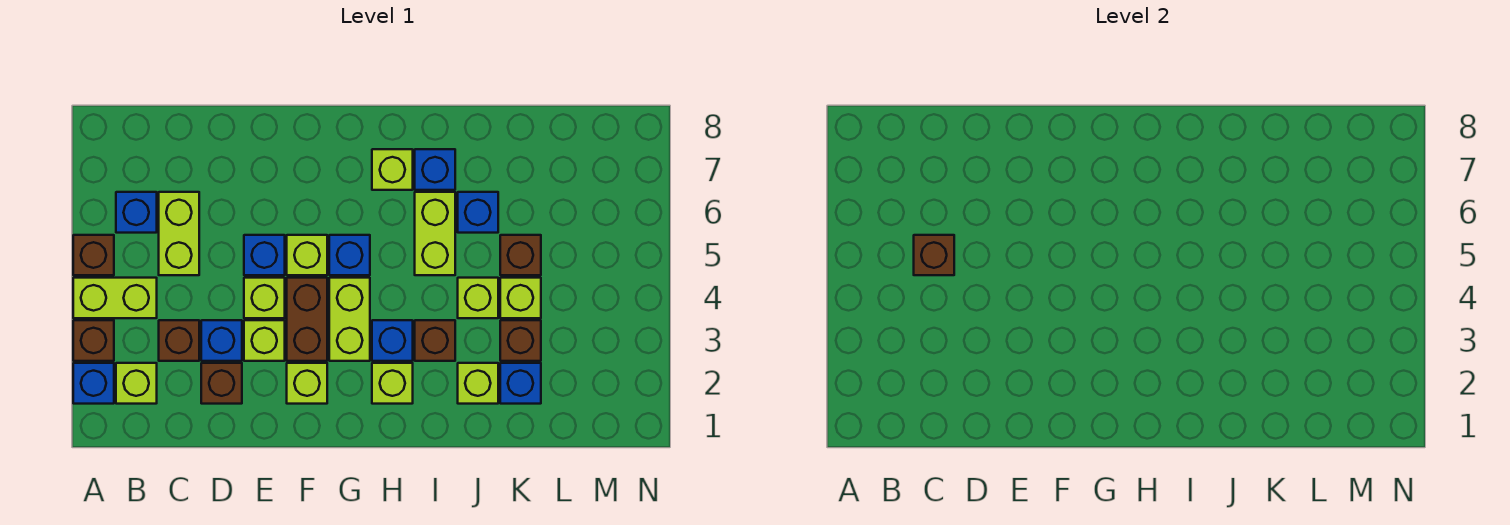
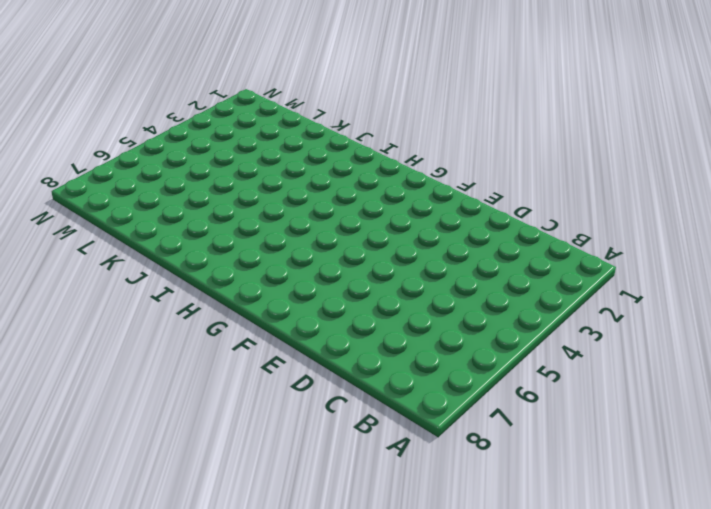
none -> blue 1x1 brick [73,363,114,404]
none -> brown 1x1 brick [73,320,114,361]
none -> lime 1x2 brick [73,278,157,318]
none -> brown 1x1 brick [73,235,114,275]

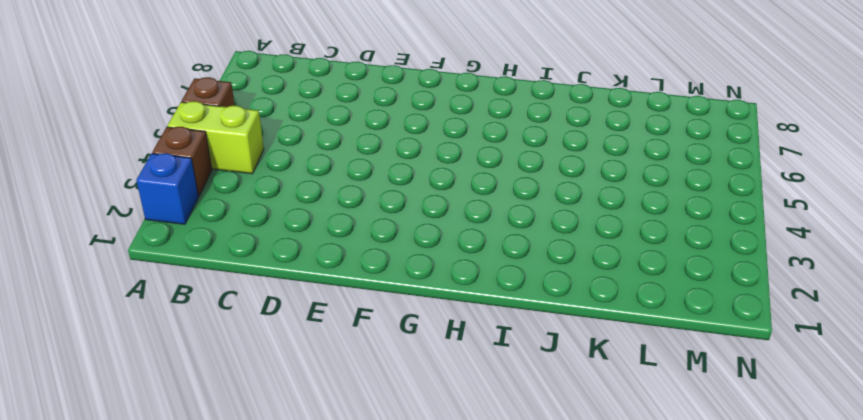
none -> lime 1x1 brick [116,363,157,404]
none -> blue 1x1 brick [116,192,157,233]
none -> brown 1x1 brick [159,320,199,361]
none -> lime 1x2 brick [159,192,199,275]

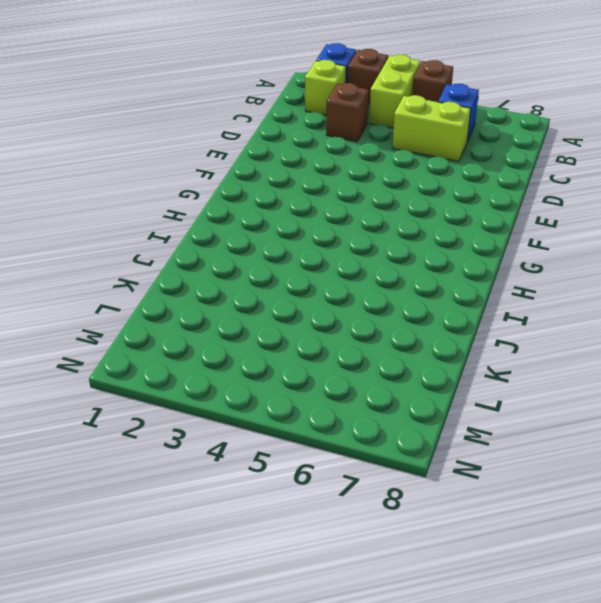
none -> brown 1x1 brick [201,363,242,404]
none -> blue 1x1 brick [201,320,242,361]
none -> lime 1x1 brick [244,320,285,361]
none -> lime 1x1 brick [244,278,285,318]

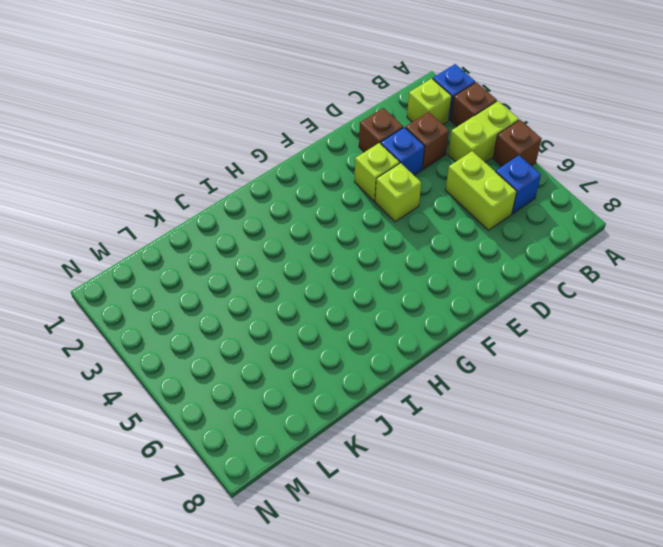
none -> blue 1x1 brick [244,235,285,275]
none -> lime 1x1 brick [287,363,327,404]
none -> brown 1x2 brick [287,278,327,361]
none -> lime 1x1 brick [287,235,327,275]

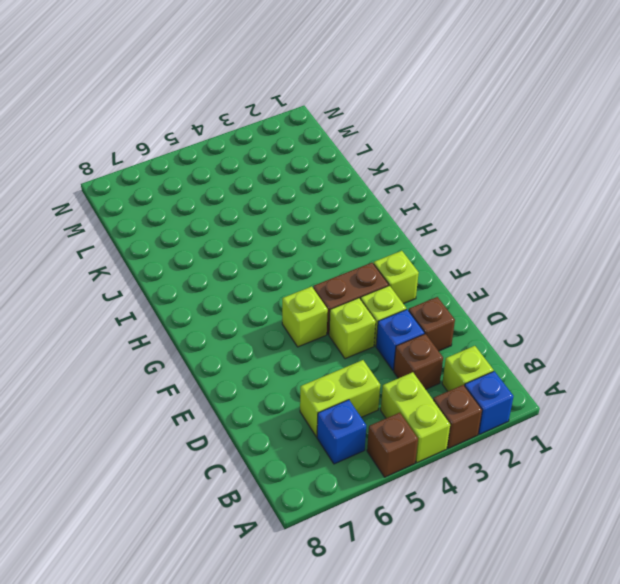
none -> blue 1x1 brick [244,235,285,275]
none -> lime 1x2 brick [329,278,370,361]
none -> blue 1x1 brick [329,235,370,275]
none -> lime 1x1 brick [372,363,413,404]

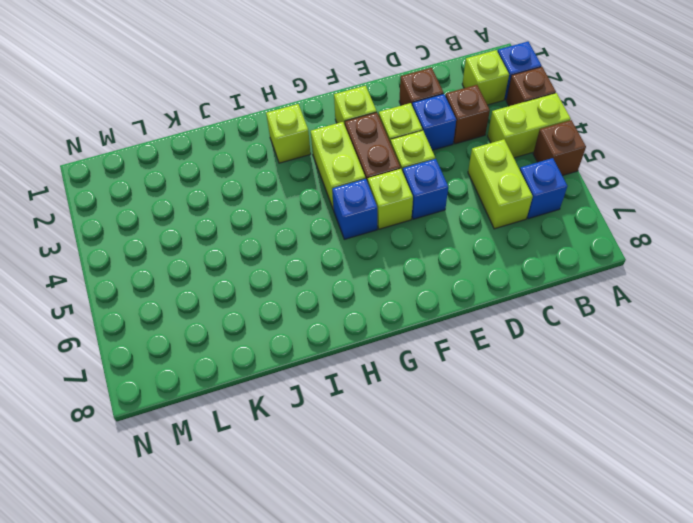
none -> blue 1x1 brick [372,320,413,361]
none -> lime 1x1 brick [372,149,413,190]
none -> brown 1x1 brick [415,320,455,361]
none -> lime 1x2 brick [415,192,455,275]

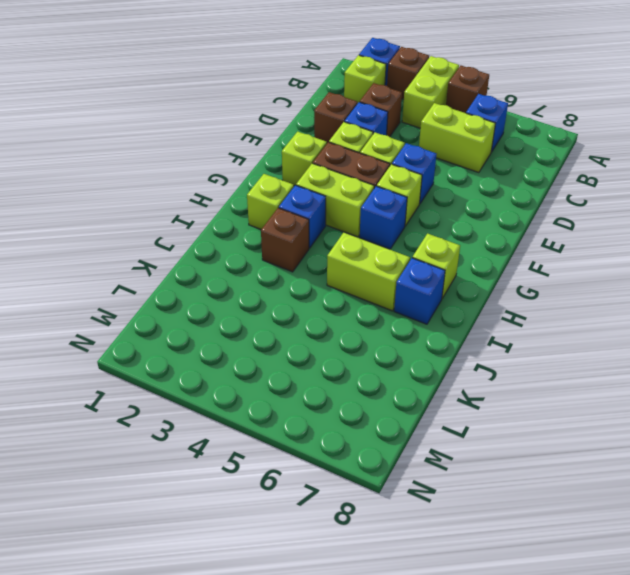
none -> lime 1x1 brick [458,363,498,404]
none -> lime 1x1 brick [458,278,498,318]
none -> blue 1x1 brick [458,192,498,233]
none -> blue 1x1 brick [500,363,541,404]

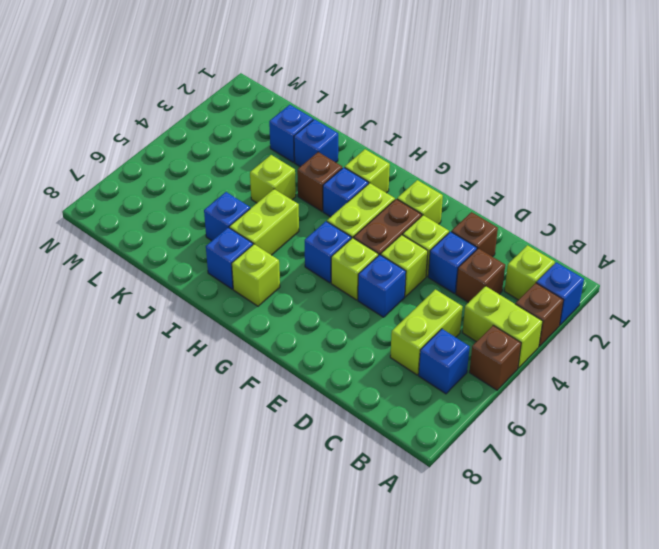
blue 1x1 brick [294,119,338,167] -> lime 1x1 brick [458,363,498,404]
none -> brown 1x1 brick [500,320,541,361]
none -> lime 1x1 brick [500,278,541,318]
none -> brown 1x1 brick [500,235,541,275]
none -> brown 1x1 brick [914,235,954,275]

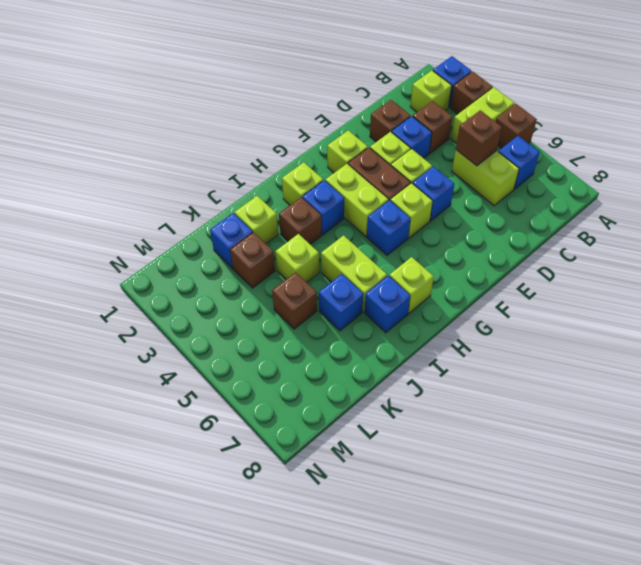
none -> lime 1x1 brick [500,278,541,318]

